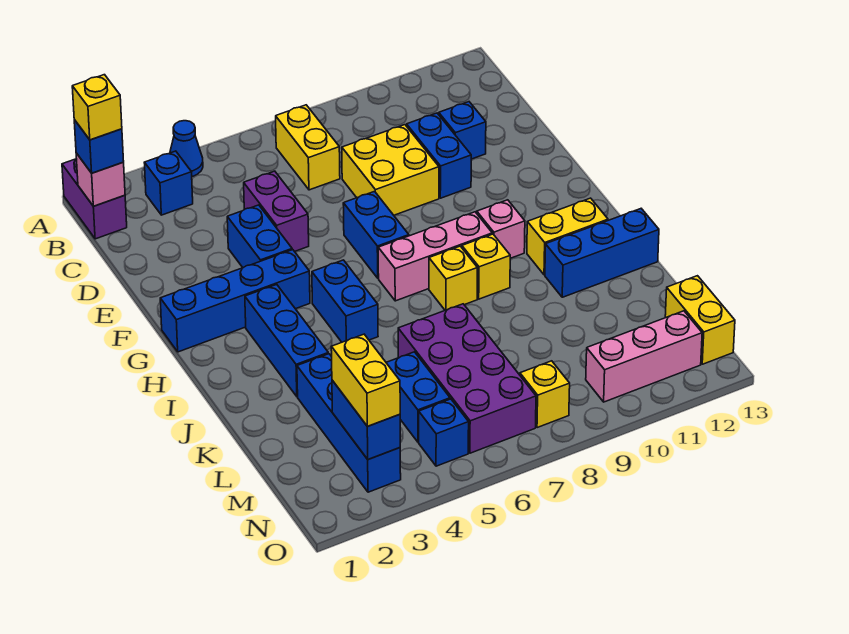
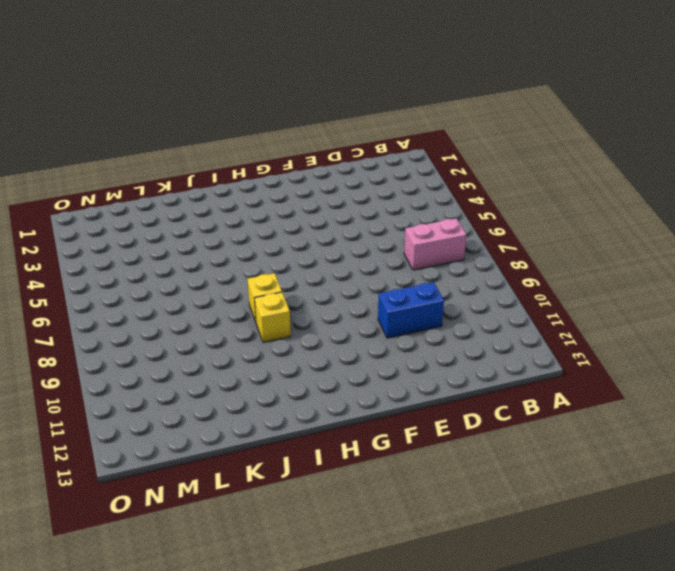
pink 1x2 brick [404,218,466,270] -> yellow 1x2 brick [276,105,340,190]
none -> purple 1x2 brick [62,159,127,239]
none -> blue 1x1 cone [170,121,203,176]
none -> blue 1x1 brick [144,151,193,215]
none -> purple 1x2 brick [244,171,309,251]

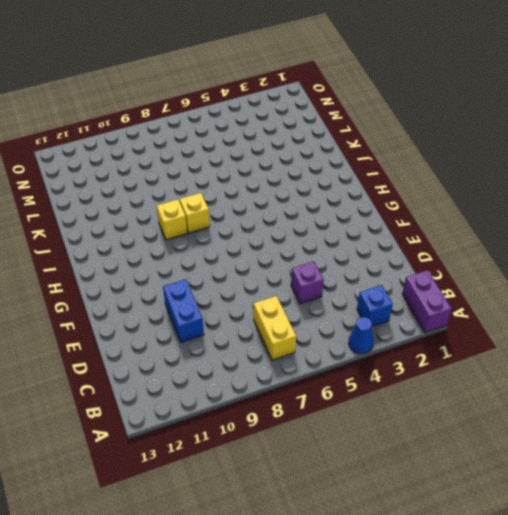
purple 1x1 brick [291,261,324,304] -> purple 1x2 brick [244,171,309,251]
none -> yellow 2x2 brick [342,125,439,215]
none -> blue 1x1 brick [439,102,486,159]
none -> blue 1x2 brick [227,205,292,268]
none -> blue 1x2 brick [343,192,409,278]

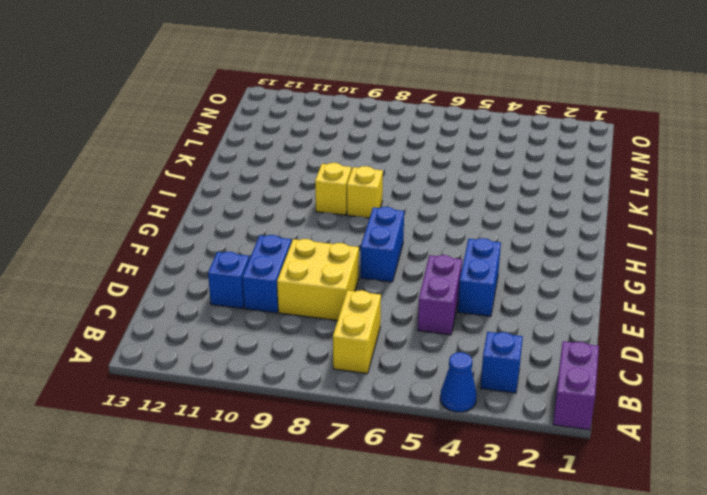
none -> blue 1x4 brick [160,250,310,352]
none -> blue 1x3 brick [245,284,328,397]
none -> blue 1x2 brick [312,260,378,342]
none -> pink 1x3 brick [378,212,492,301]

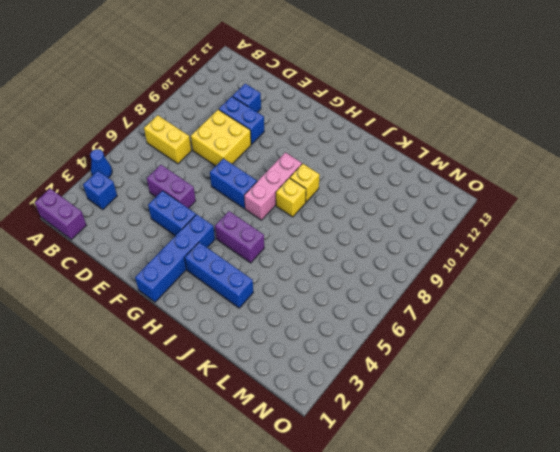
purple 1x2 brick [215,211,264,263] -> blue 1x2 brick [312,260,378,342]
none -> pink 1x1 brick [477,200,525,258]
none -> yellow 1x2 brick [527,198,608,275]
none -> blue 1x3 brick [545,209,659,297]
none -> blue 1x4 brick [297,354,401,492]

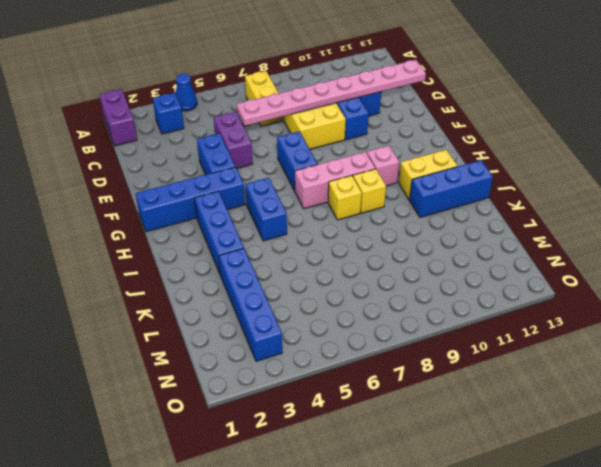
pink 1x8 plate [237,60,426,126] -> none
none -> purple 2x4 brick [398,304,536,453]
none -> blue 1x2 brick [386,352,450,442]
none -> yellow 1x2 brick [665,276,735,364]
none -> blue 1x1 brick [419,399,469,466]

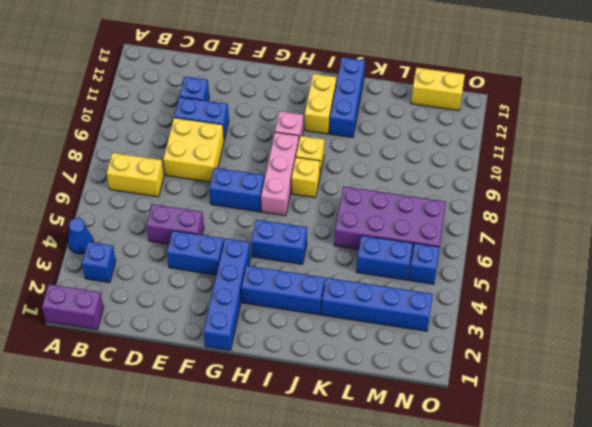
none -> yellow 1x1 brick [520,361,570,428]
none -> pink 1x3 brick [586,311,702,402]
none -> pink 1x1 brick [76,153,125,206]
none -> blue 1x2 brick [332,380,400,459]

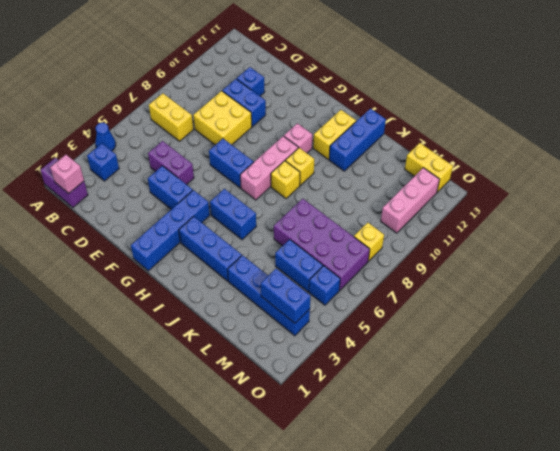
none -> blue 1x1 brick [74,120,124,173]
none -> yellow 1x2 brick [331,334,400,426]
none -> yellow 1x1 brick [72,75,122,140]

